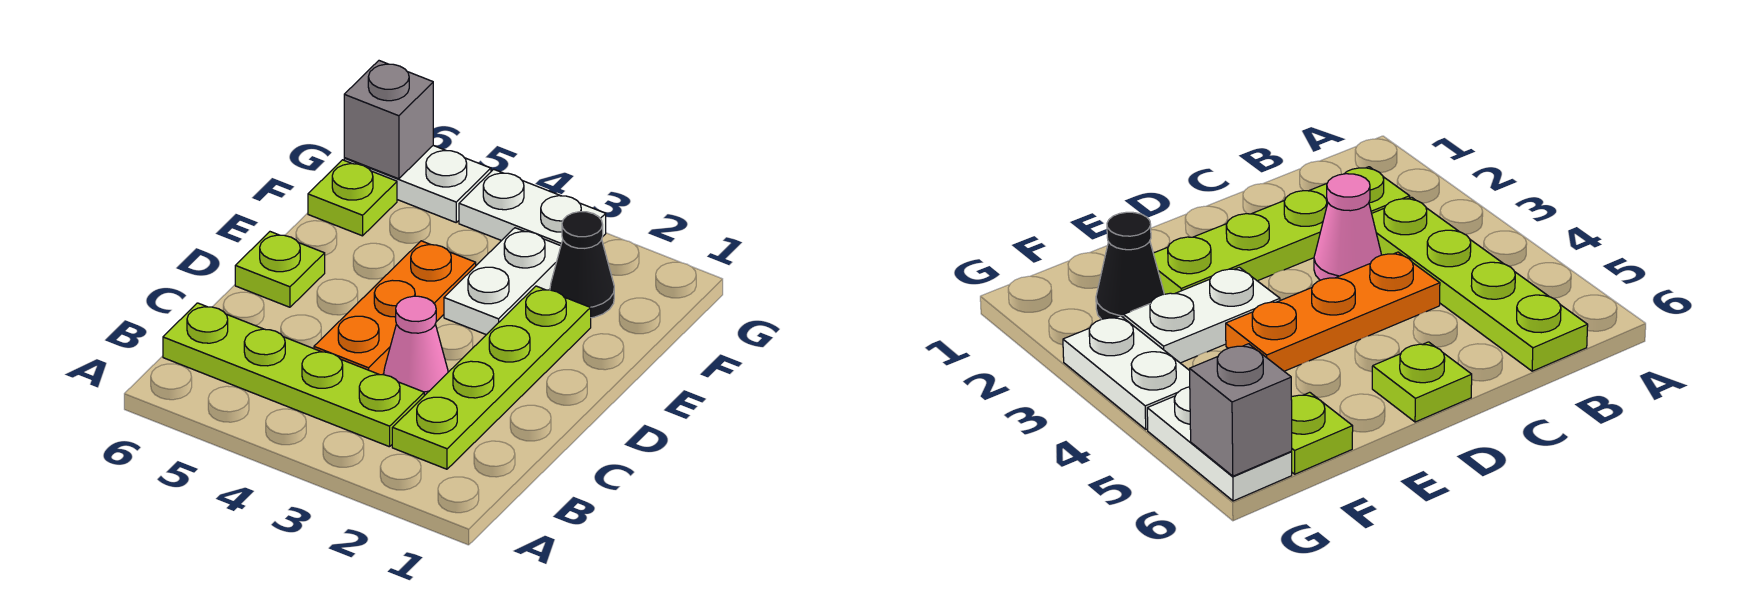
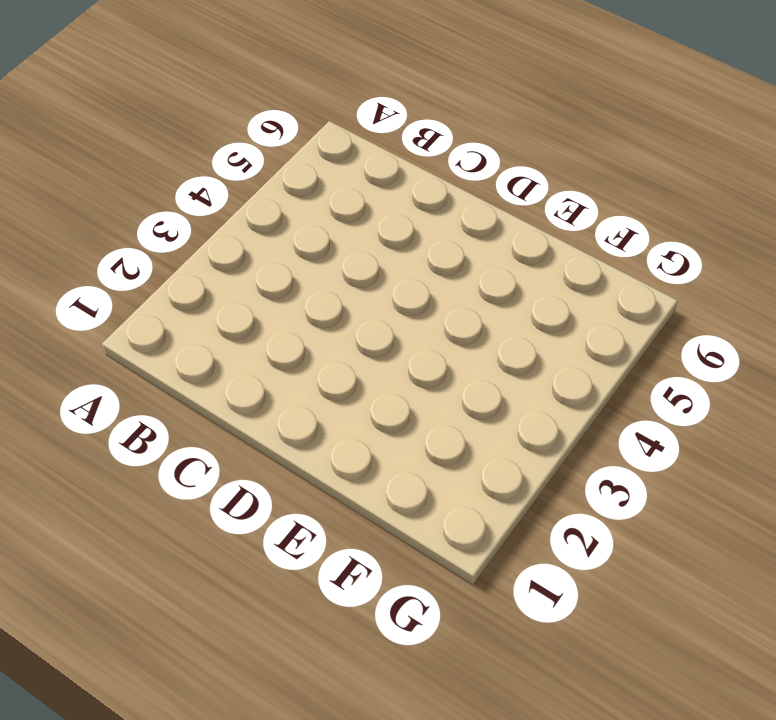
none -> lime 1x4 plate [392,286,591,469]
none -> lime 1x4 plate [163,303,424,447]

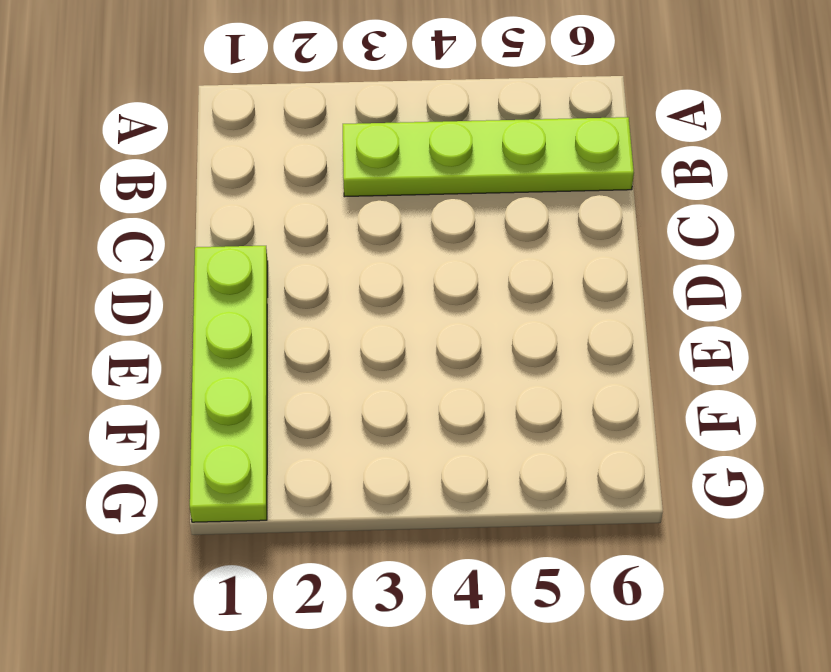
lime 1x4 plate [190,246,268,522] -> lime 1x4 plate moved to [392,286,591,469]
none -> pink 1x1 cone [384,296,448,396]
none -> orange 1x3 plate [314,241,476,375]

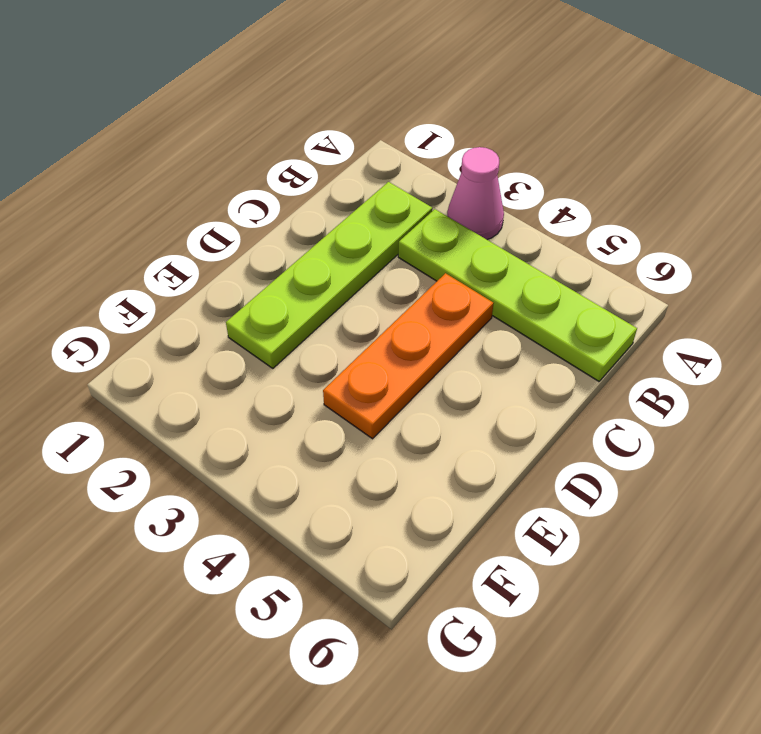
pink 1x1 cone [447,147,504,239] -> pink 1x1 cone moved to [384,296,448,396]
none -> lime 1x1 plate [235,232,325,307]
none -> white 1x2 plate [444,228,561,335]

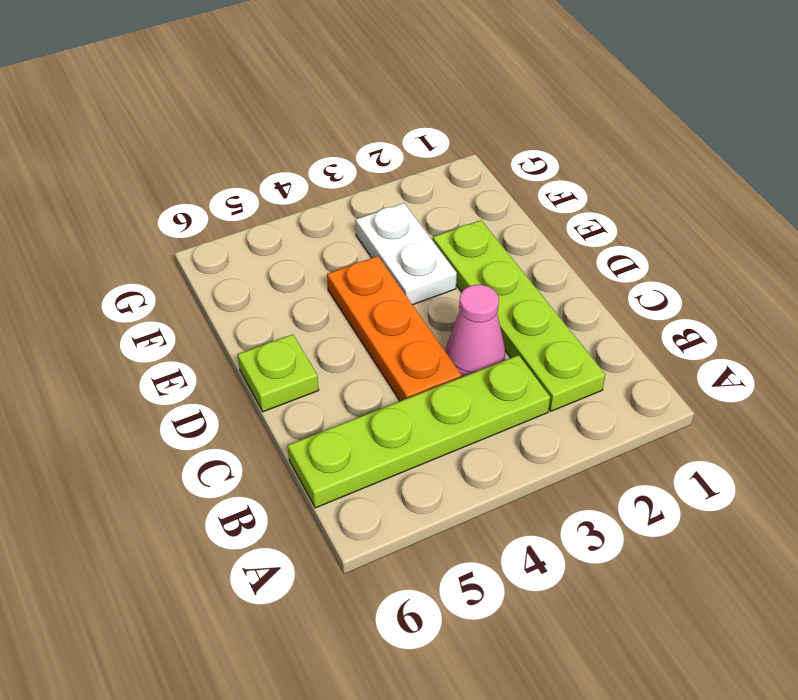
none -> black 1x1 cone [550,212,614,318]
none -> lime 1x1 plate [308,160,397,236]

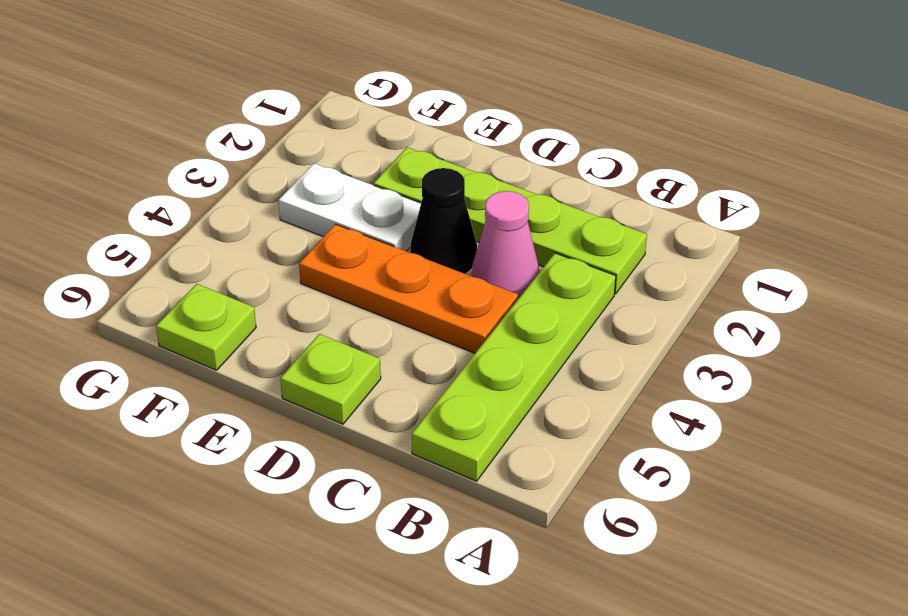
black 1x1 cone [410,168,477,274] -> black 1x1 cone moved to [550,212,614,318]
none -> white 1x2 plate [459,169,606,246]
none -> white 1x2 plate [344,146,491,222]

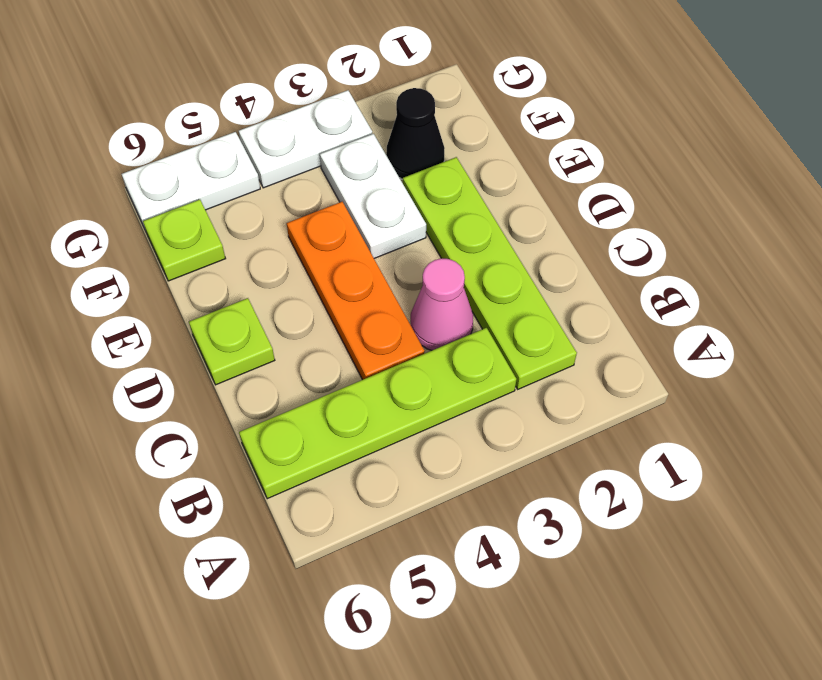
none -> grey 1x1 brick [344,61,433,179]

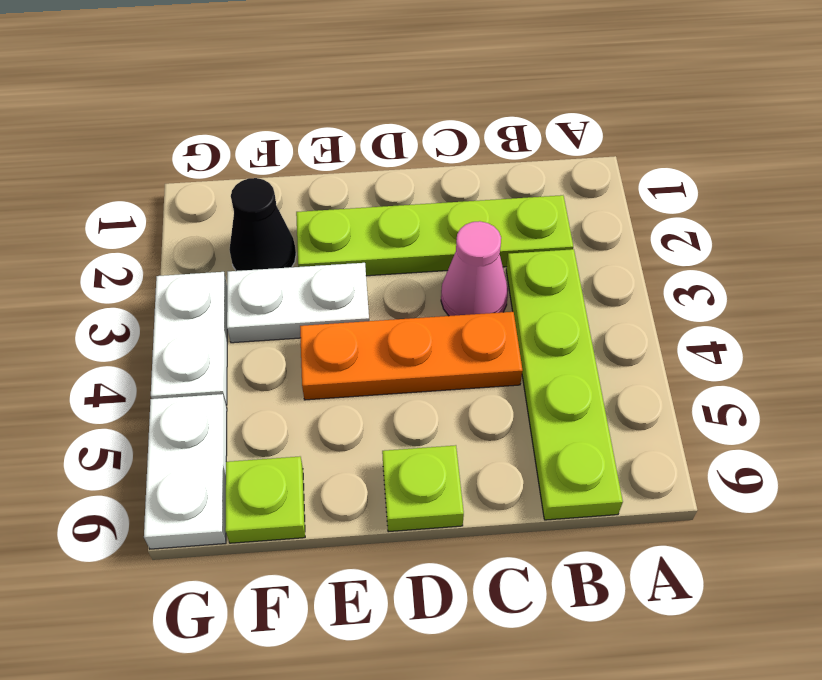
none -> grey 1x1 brick [344,61,433,179]

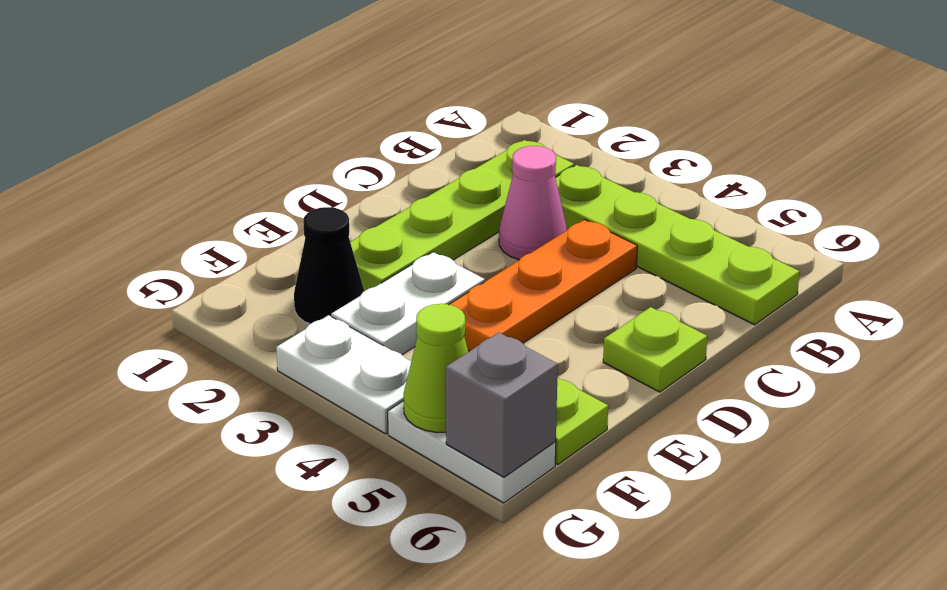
lime 1x1 cone [404,304,468,433] -> none

